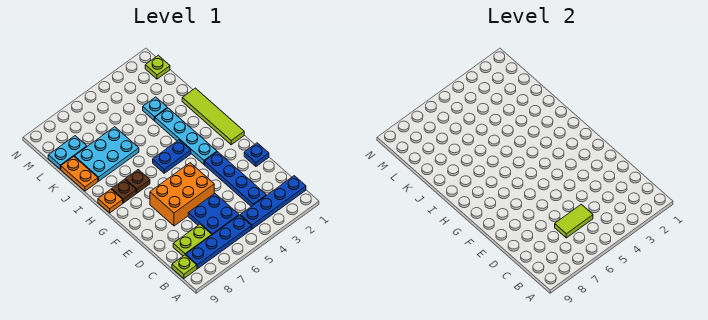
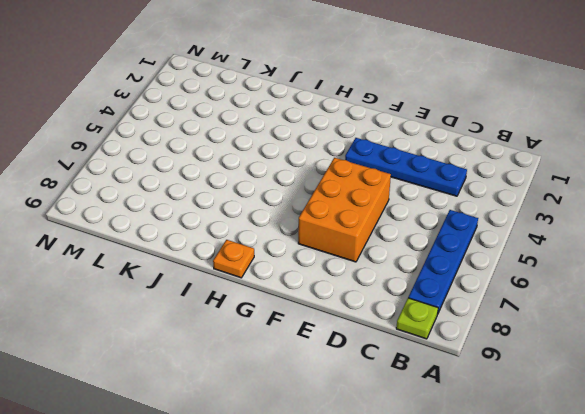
none -> blue 1x4 plate [240,176,306,229]
none -> blue 2x2 plate [188,193,239,235]
none -> lime 1x2 plate [173,224,212,256]

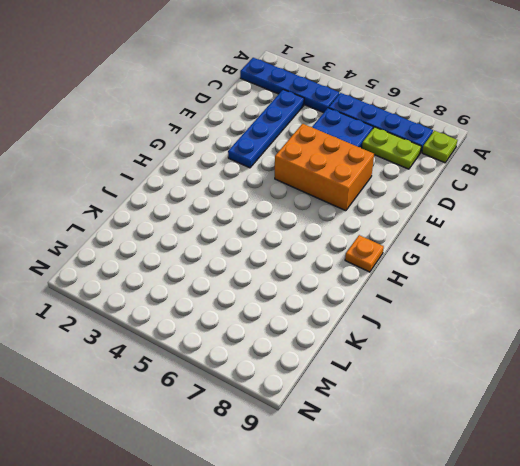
none -> blue 1x1 plate [244,143,269,166]
none -> lime 1x4 tile [182,88,244,145]
none -> cyan 1x4 plate [155,108,217,164]

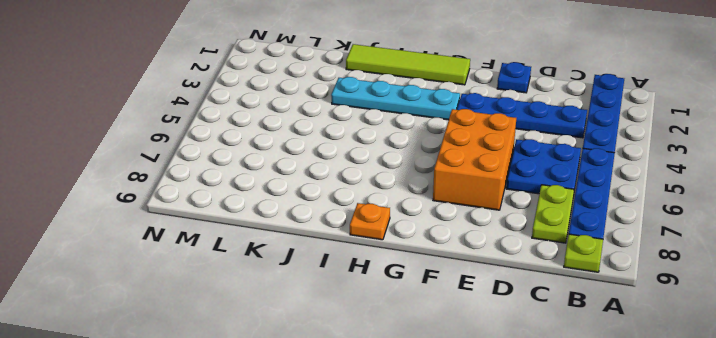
none -> blue 1x2 plate [153,140,191,173]
none -> brown 1x1 plate [125,170,150,193]
none -> brown 1x1 plate [112,179,136,203]

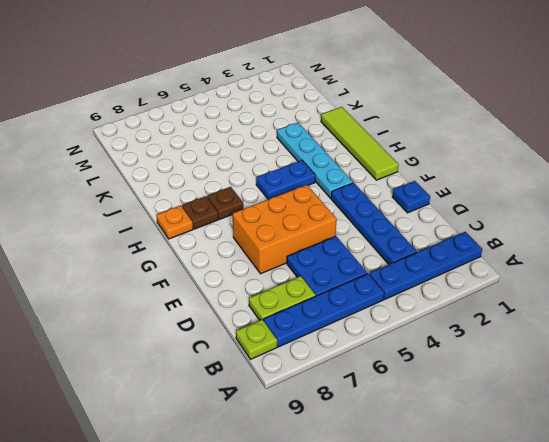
none -> cyan 2x3 plate [74,127,139,181]
none -> orange 1x2 plate [61,157,98,191]
none -> cyan 1x1 plate [143,97,167,121]

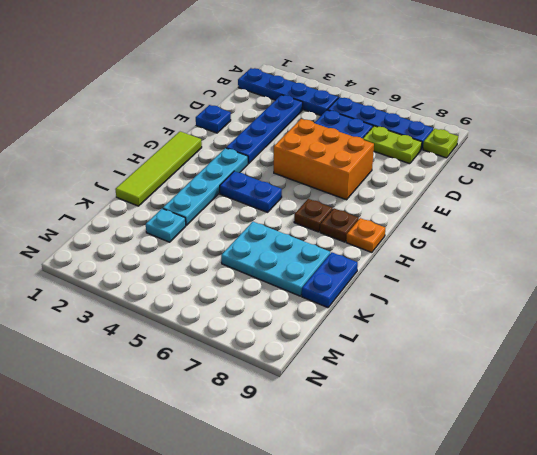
blue 1x2 plate [302,252,358,308] -> orange 1x2 plate [61,157,98,191]
none -> cyan 1x2 plate [48,136,87,169]
none -> lime 1x1 plate [145,55,170,79]
none -> lime 1x2 tile [555,204,593,238]

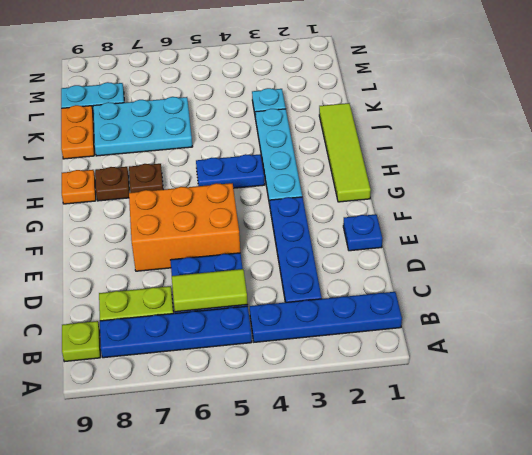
none -> lime 1x1 plate [145,55,170,79]

